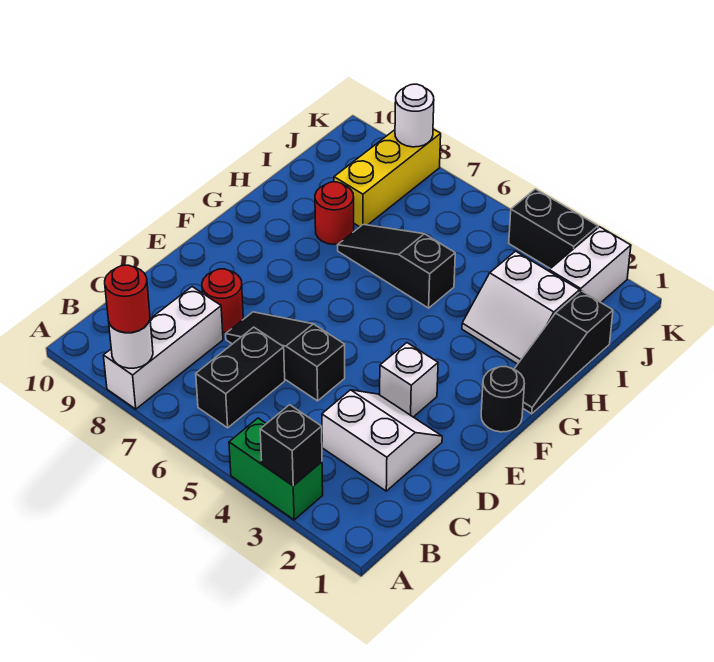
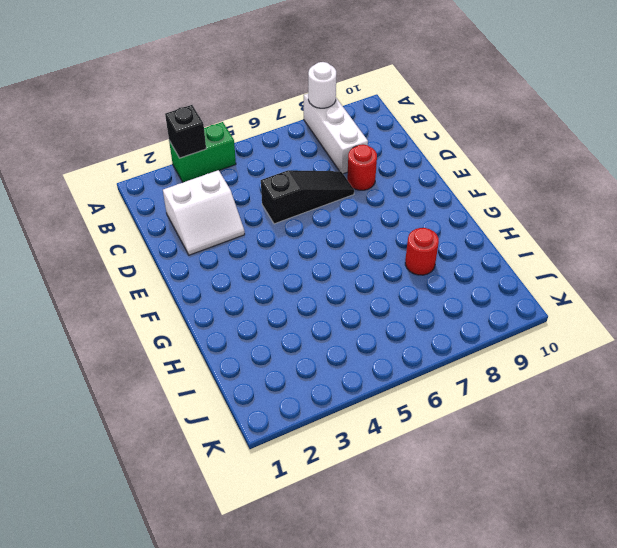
none -> black 1x2 brick [196,327,285,428]
none -> white 1x1 brick [380,343,438,417]
none -> black 1x1 round brick [481,367,524,432]

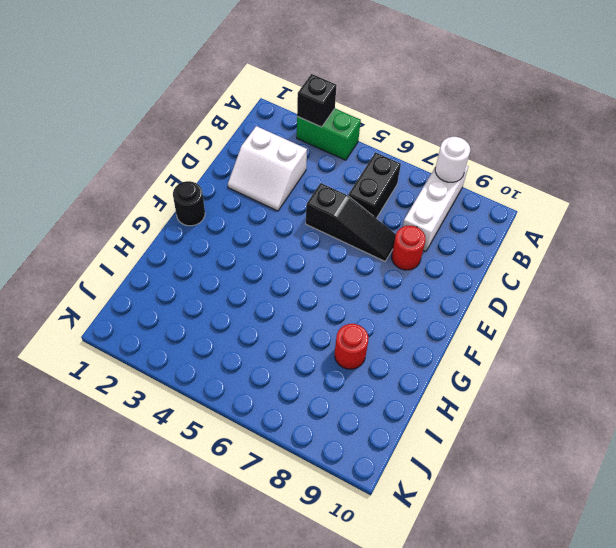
none -> white 1x1 brick [380,343,438,417]
none -> black 1x3 slope [514,291,613,414]
none -> white 2x2 slope [462,251,580,364]

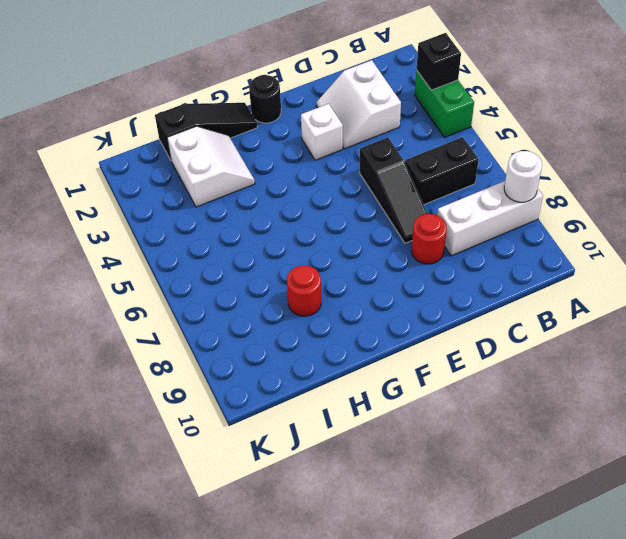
none -> black 1x3 slope [337,225,455,308]
none -> yellow 1x3 brick [334,129,441,227]
none -> white 1x2 brick [549,227,631,302]

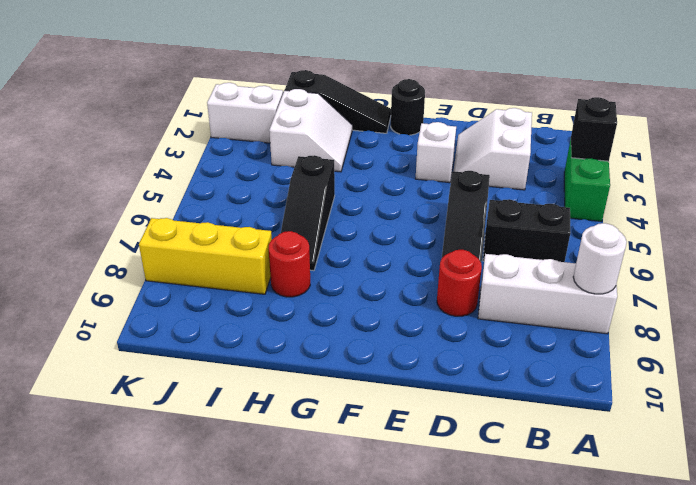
none -> black 1x2 brick [509,189,598,269]
none -> white 1x1 round brick [395,84,434,147]
none -> red 1x1 round brick [105,265,150,333]

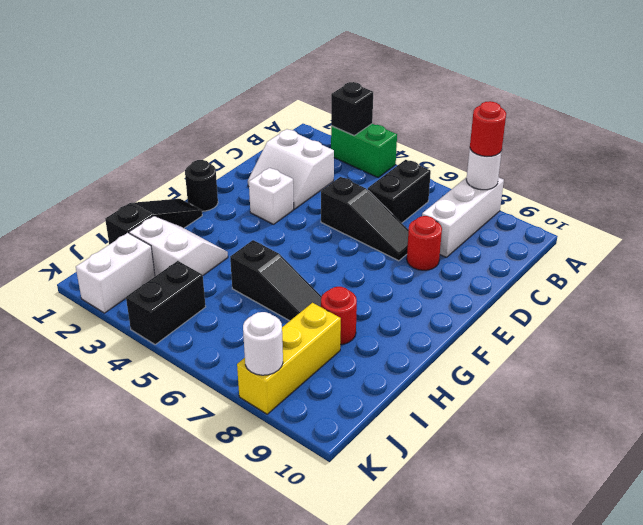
black 1x2 brick [126,261,206,344] -> black 1x2 brick turned to [509,189,598,269]

